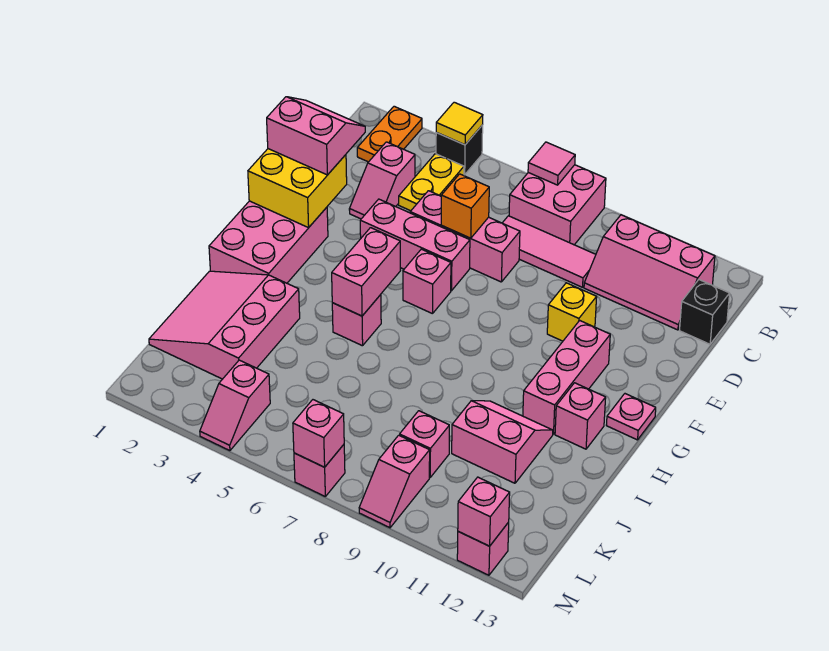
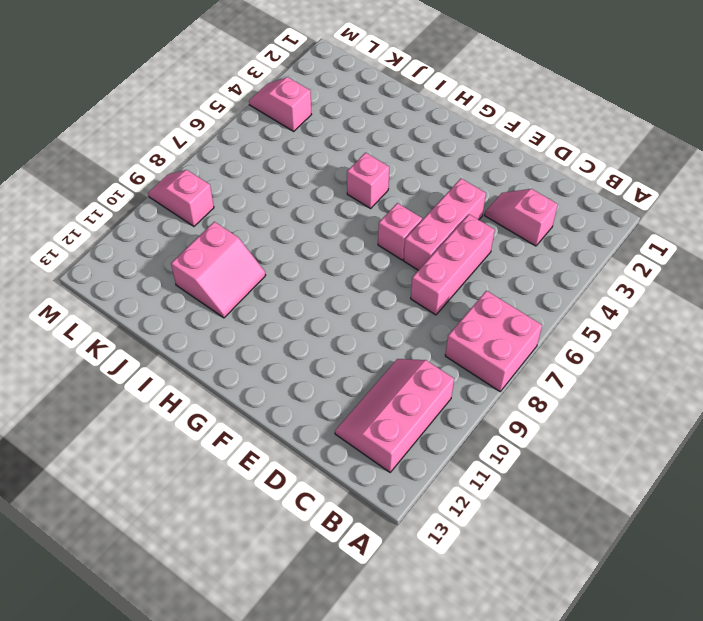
none -> orange 1x2 plate [357,106,422,162]
none -> black 1x1 brick [436,125,483,175]
none -> yellow 1x2 plate [399,154,464,211]
none -> pink 1x3 tile [502,216,596,287]

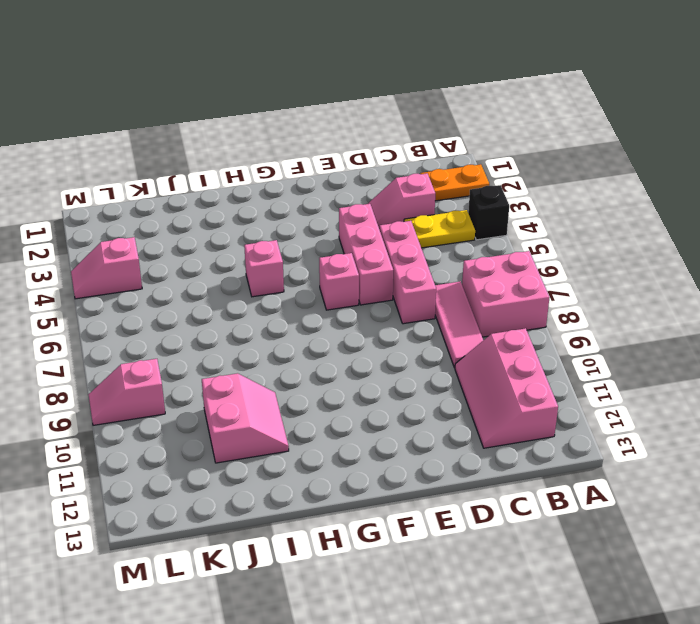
none -> black 1x1 brick [680,280,730,344]
none -> yellow 1x1 brick [547,283,597,341]
none -> pink 2x3 brick [209,201,328,283]
none -> pink 1x3 brick [523,321,610,434]

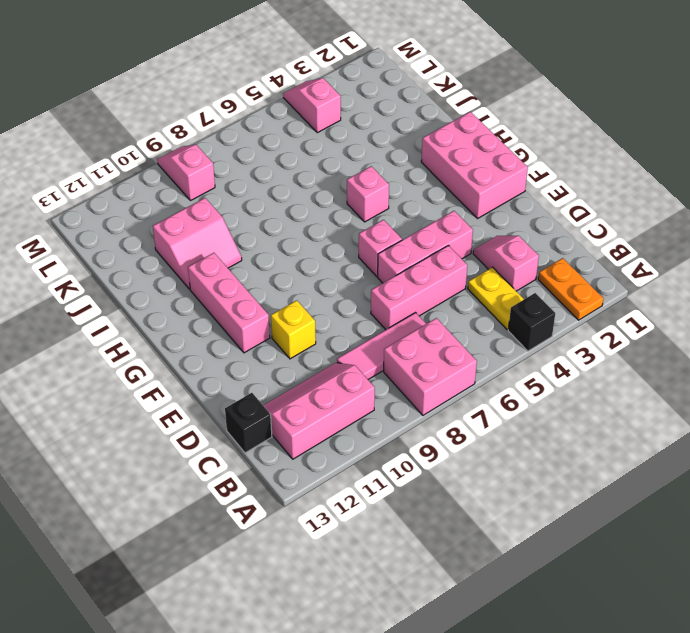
none -> pink 1x1 plate [606,394,656,440]
none -> pink 1x1 brick [555,383,606,449]
none -> pink 3x3 slope [149,271,300,379]
none -> pink 1x1 brick [400,411,449,477]

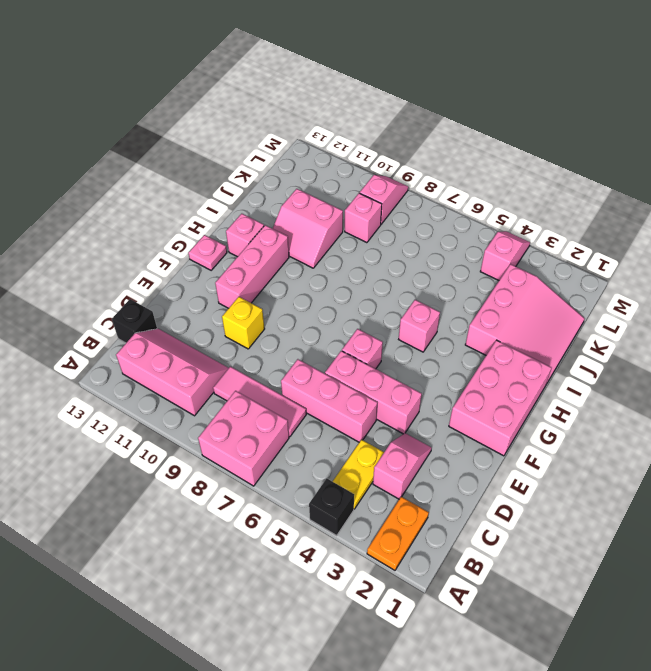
none -> pink 1x1 brick [294,445,345,496]
none -> pink 1x1 brick [457,522,509,575]
none -> yellow 1x1 tile [436,102,483,145]
none -> pink 1x1 tile [528,142,575,185]

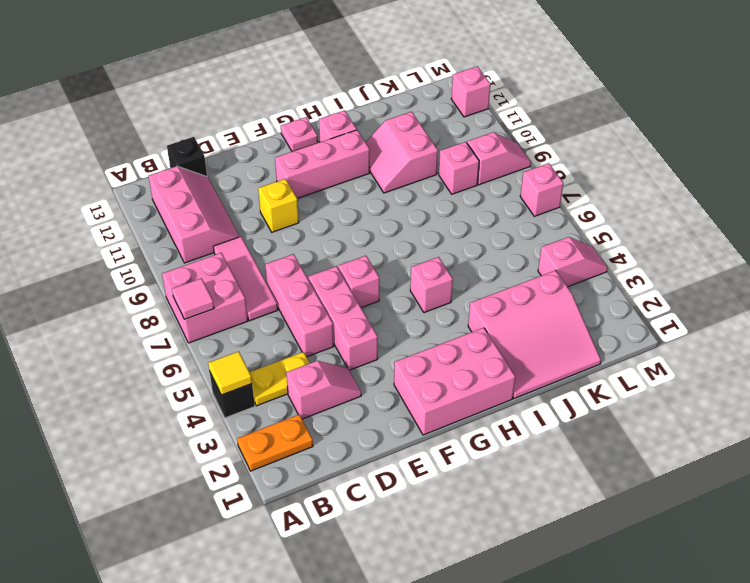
none -> orange 1x1 brick [441,174,489,238]
none -> yellow 2x2 brick [248,149,347,228]
none -> pink 1x2 brick [332,228,400,316]
none -> pink 1x1 brick [293,400,344,467]

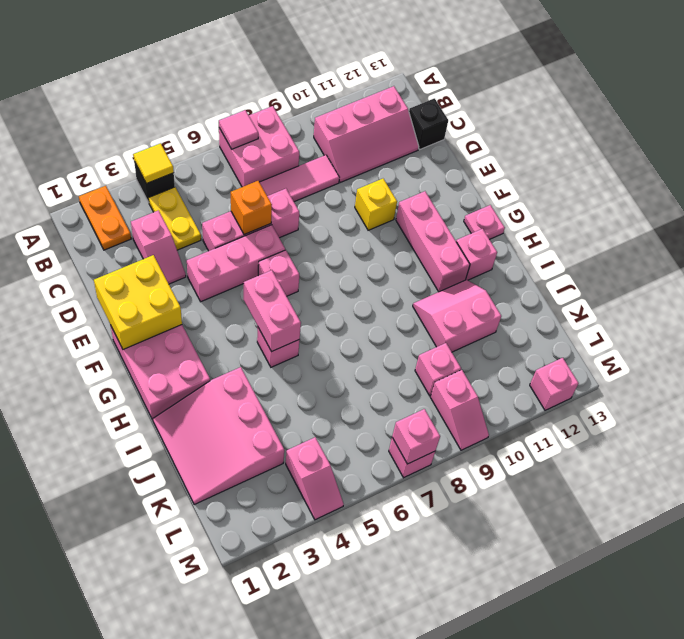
none -> pink 1x1 brick [458,477,510,546]
none -> pink 2x2 slope [267,97,365,175]

